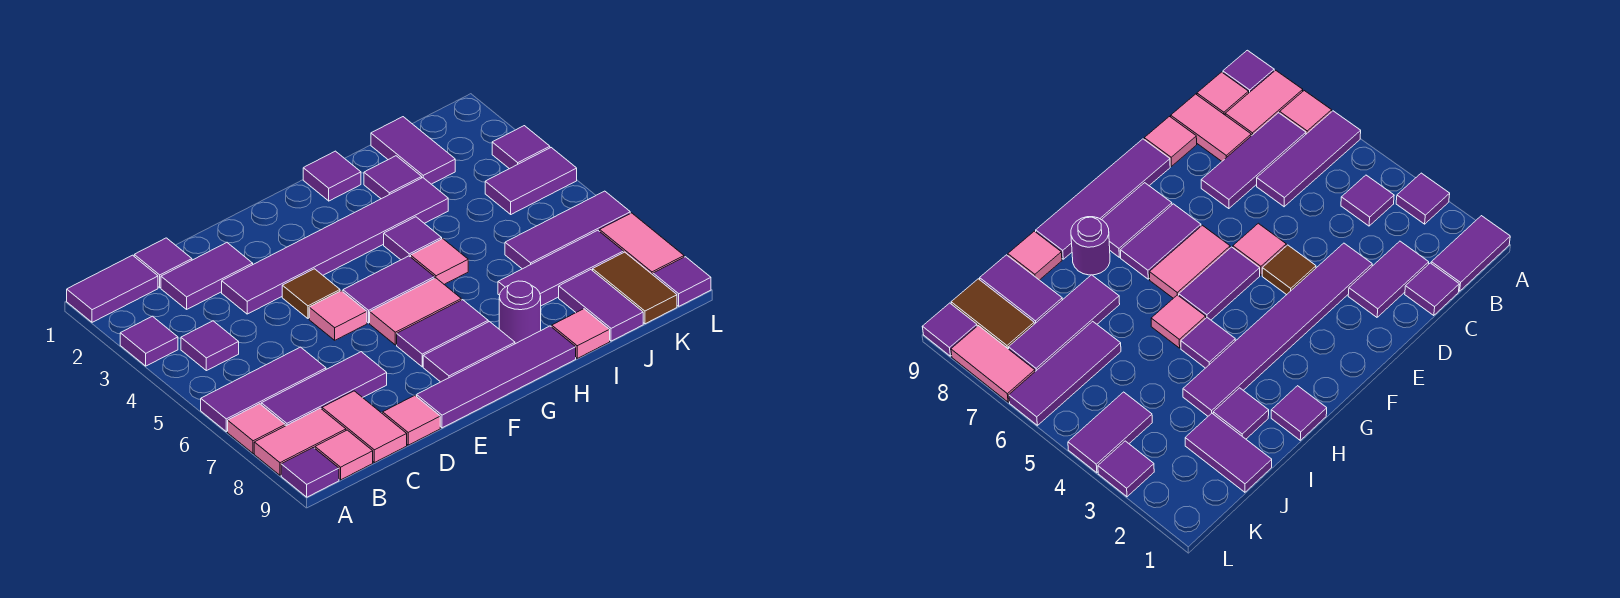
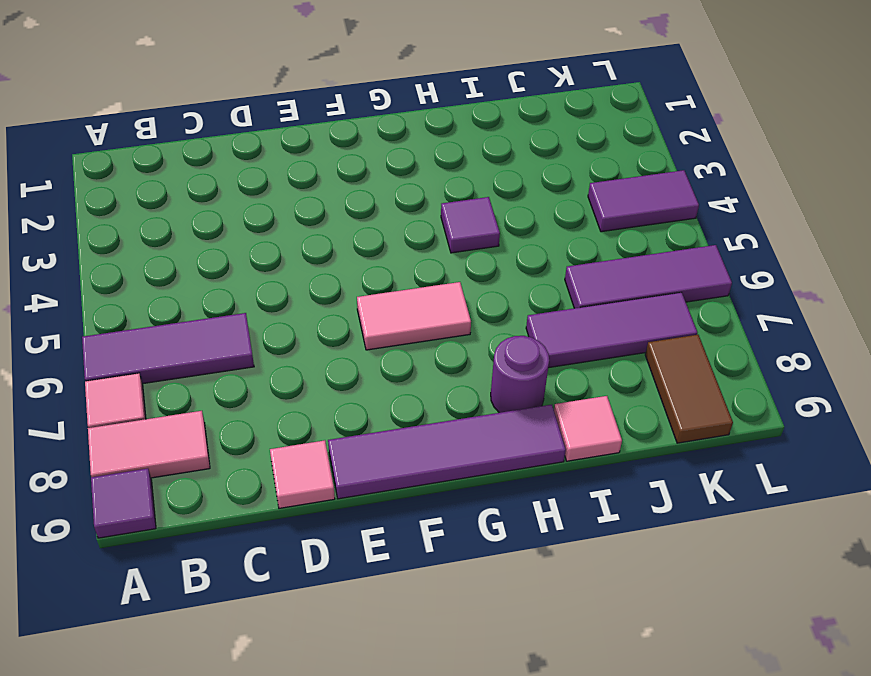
none -> purple 1x2 tile [67,255,158,322]
none -> purple 1x1 tile [120,316,178,366]
none -> purple 1x1 tile [181,321,239,371]
none -> purple 1x3 tile [261,352,387,426]

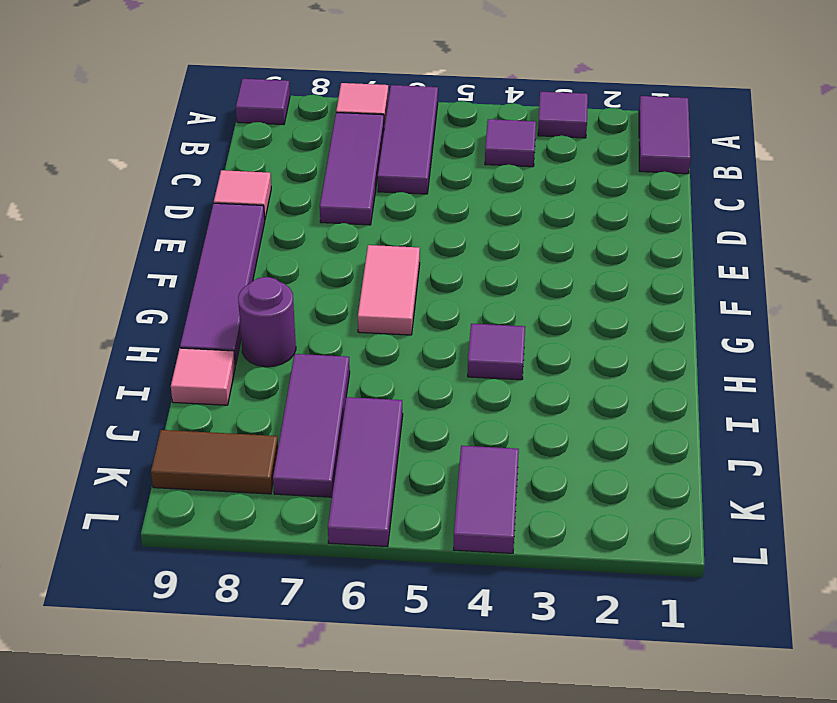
none -> pink 1x2 tile [254,408,346,475]
none -> pink 1x1 tile [315,430,373,480]
none -> purple 1x1 tile [134,238,192,288]
none -> purple 1x2 tile [161,242,253,309]

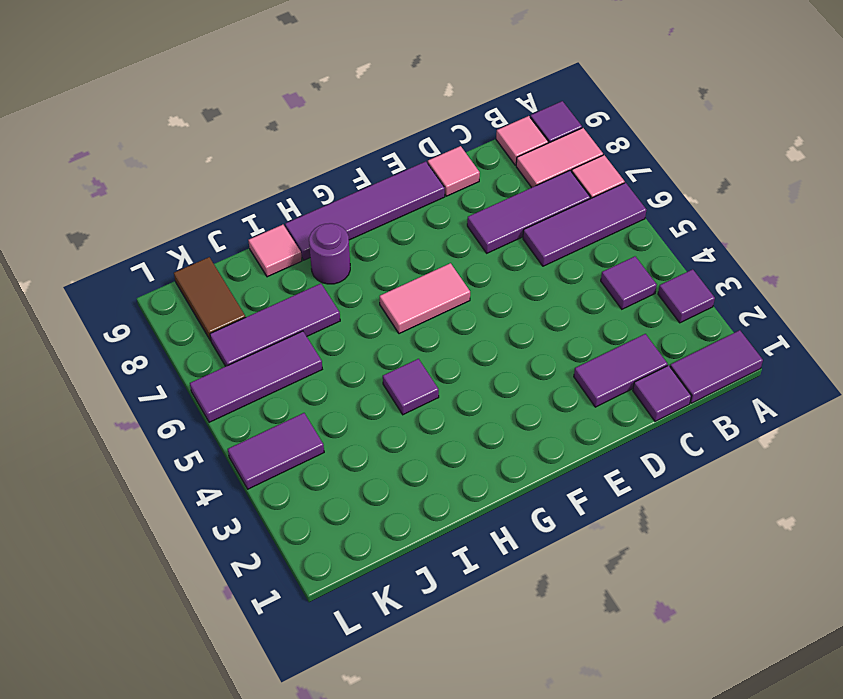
none -> pink 1x2 tile [322,391,407,463]
none -> purple 1x6 tile [222,178,448,314]
none -> brown 1x1 tile [282,269,340,318]
none -> pink 1x1 tile [309,291,367,340]

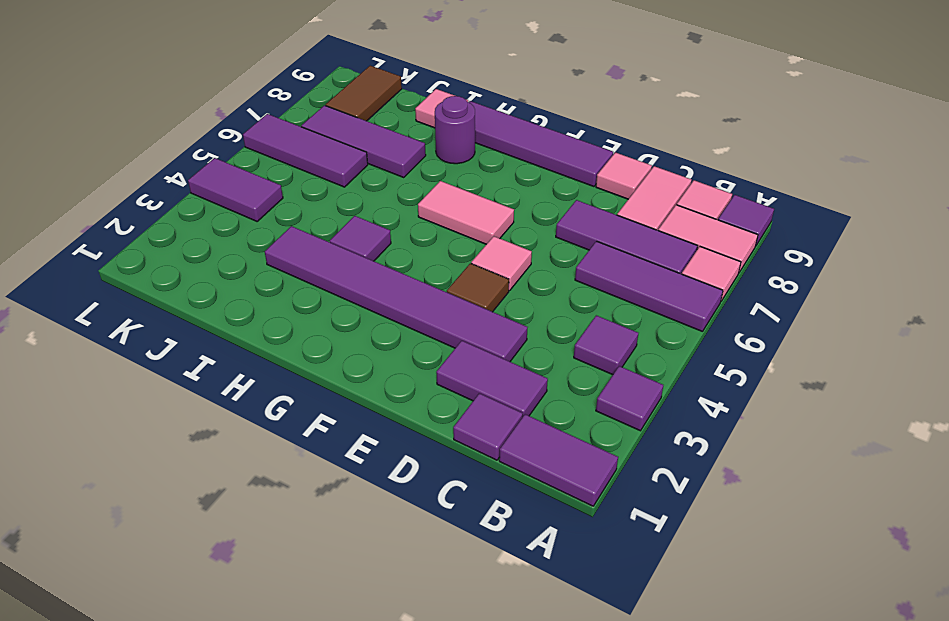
none -> purple 1x2 tile [343,256,435,323]
none -> purple 1x2 tile [397,300,488,367]
none -> purple 1x2 tile [423,322,515,382]
none -> purple 1x1 tile [303,151,361,201]

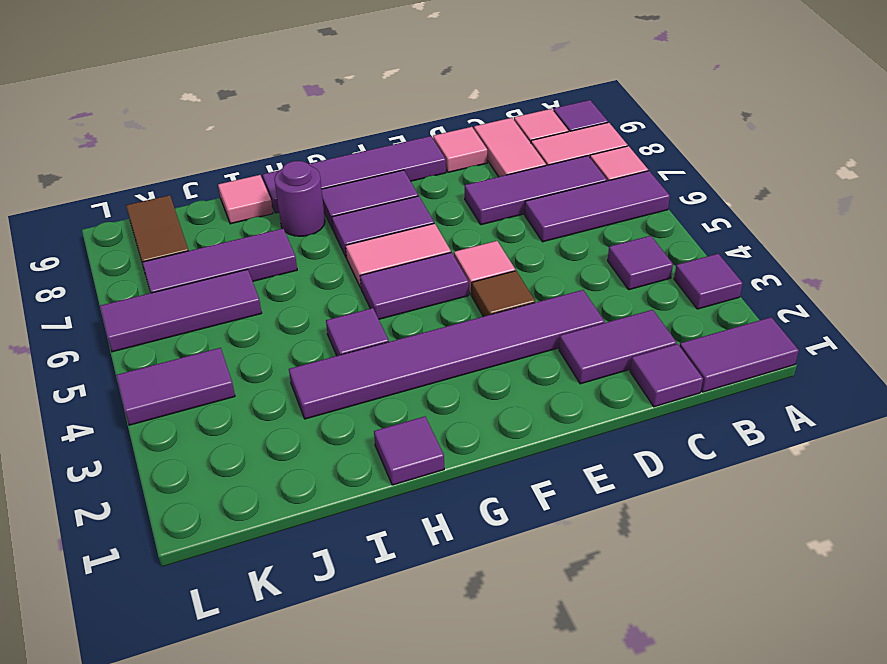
none -> pink 1x1 tile [411,239,468,285]
none -> purple 1x1 tile [364,156,422,199]
none -> purple 1x2 tile [371,117,455,184]
none -> purple 1x2 tile [559,270,643,341]

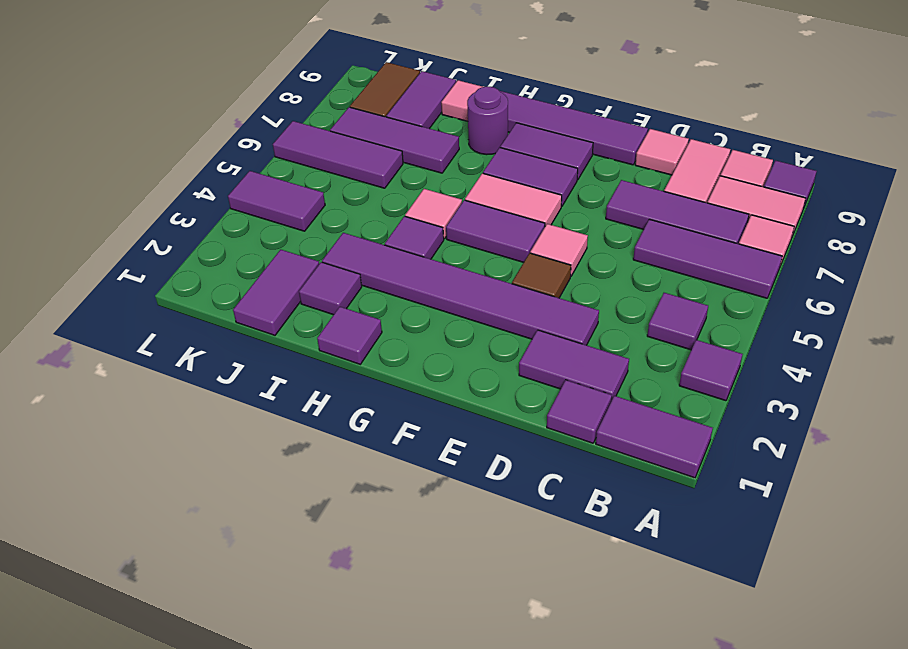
none -> purple 1x1 tile [492,126,550,169]
none -> pink 1x2 tile [600,213,684,275]
none -> purple 1x1 tile [653,257,711,306]

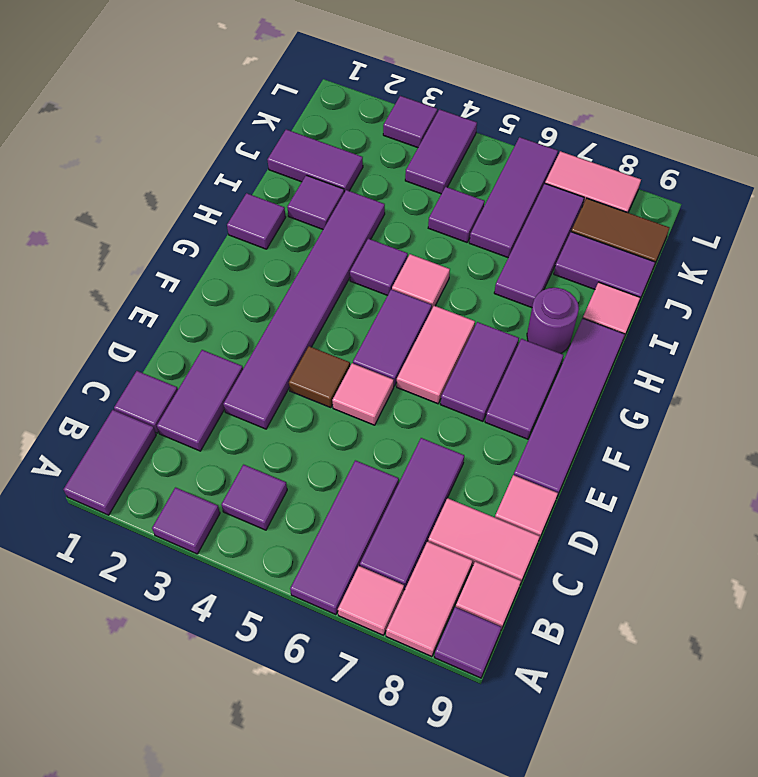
purple 1x1 tile [428,187,485,242] -> purple 1x1 tile moved to [653,257,711,306]

